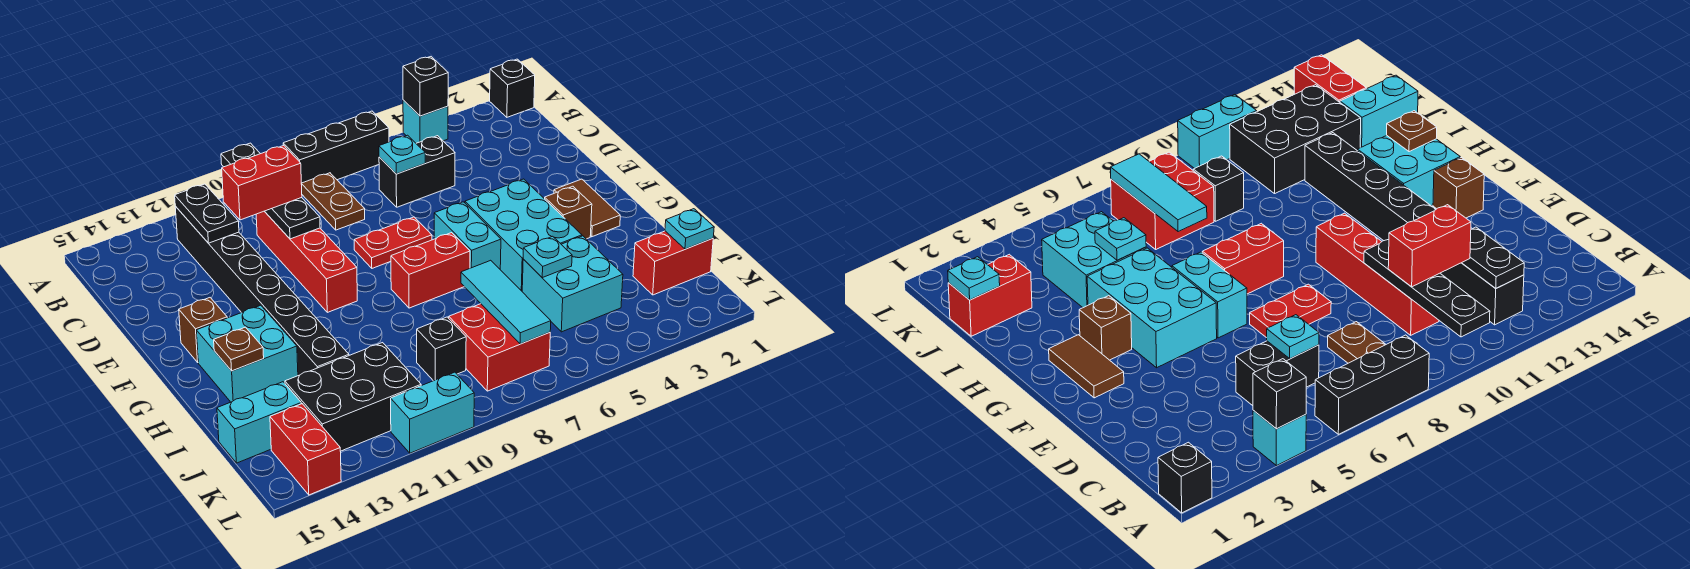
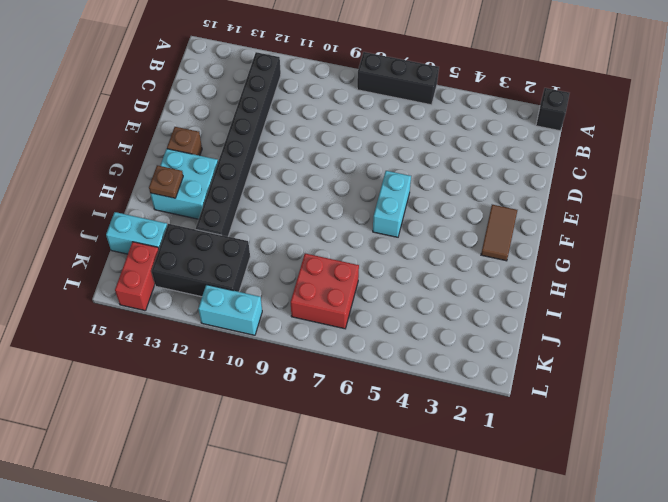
none -> cyan 1x1 brick [403,100,448,143]
none -> brown 1x2 plate [301,173,365,230]
none -> black 1x2 brick [379,136,455,207]
none -> red 1x4 brick [256,211,357,312]

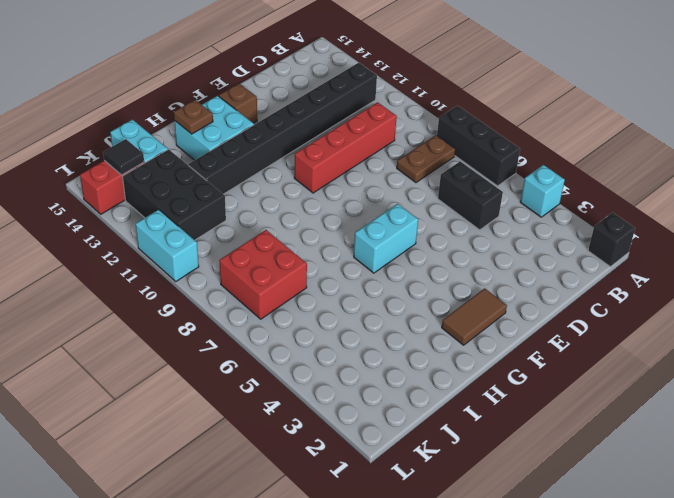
black 1x1 tile [103,139,144,175] -> none
none -> red 1x2 plate [354,217,432,268]
none -> cyan 2x3 brick [465,179,582,291]
none -> brown 1x1 brick [545,186,592,239]
none -> red 1x2 brick [391,233,470,308]

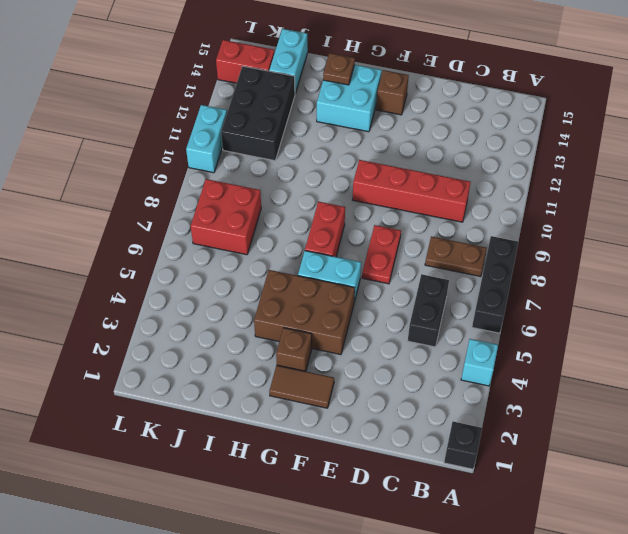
brown 2x3 brick [254,270,355,355] -> cyan 2x3 brick [465,179,582,291]
none -> black 1x8 brick [175,206,349,376]
none -> cyan 2x2 brick [522,236,623,332]
none -> red 1x2 brick [633,231,713,295]
none -> black 1x1 brick [417,317,466,381]

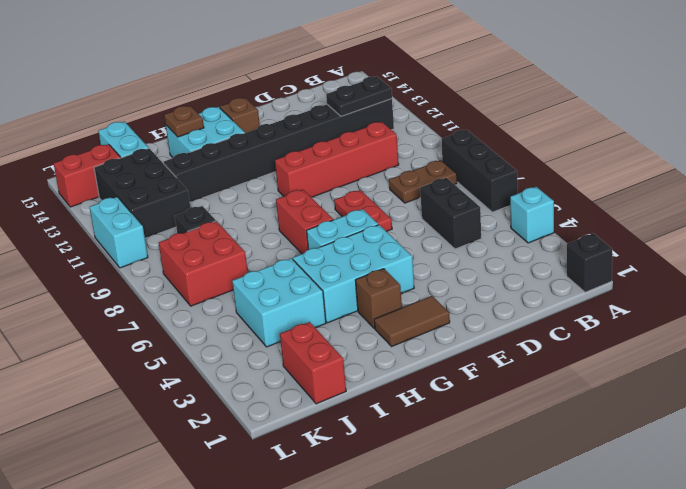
none -> black 1x1 brick [403,57,448,116]
none -> black 1x4 plate [221,143,320,239]
none -> cyan 1x1 plate [379,135,425,174]
none -> cyan 1x1 plate [523,236,572,278]

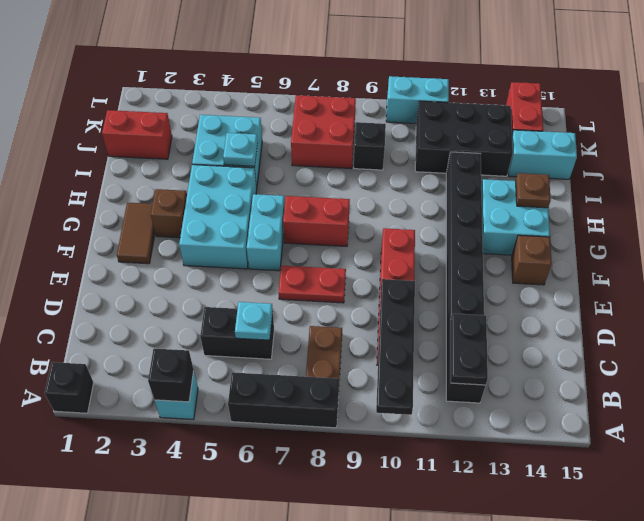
none -> cyan 1x3 tile [461,260,551,344]
none -> cyan 1x1 plate [665,209,714,249]
none -> red 1x2 brick [222,145,302,220]

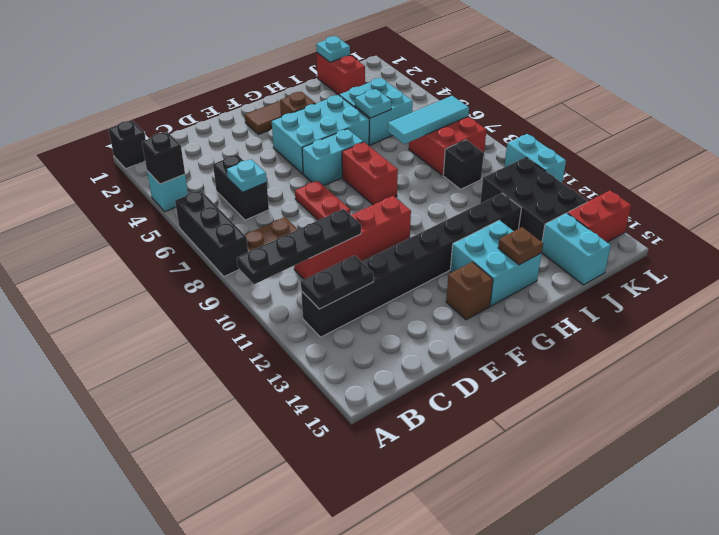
none -> red 1x2 brick [222,145,302,220]

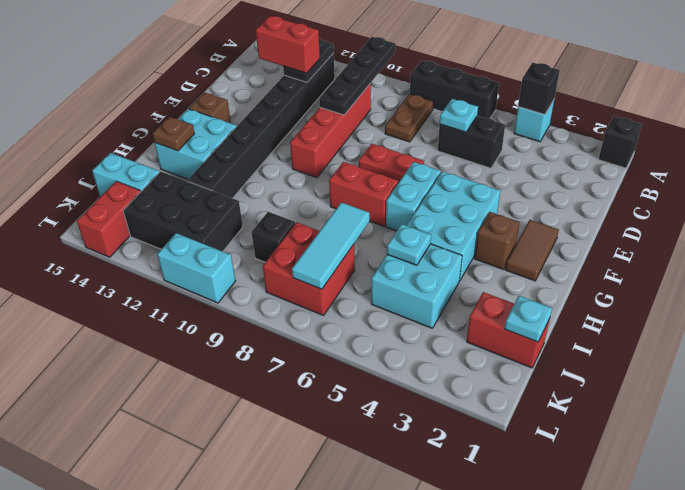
red 1x2 brick [256,16,320,73] -> red 1x2 brick moved to [222,145,302,220]

